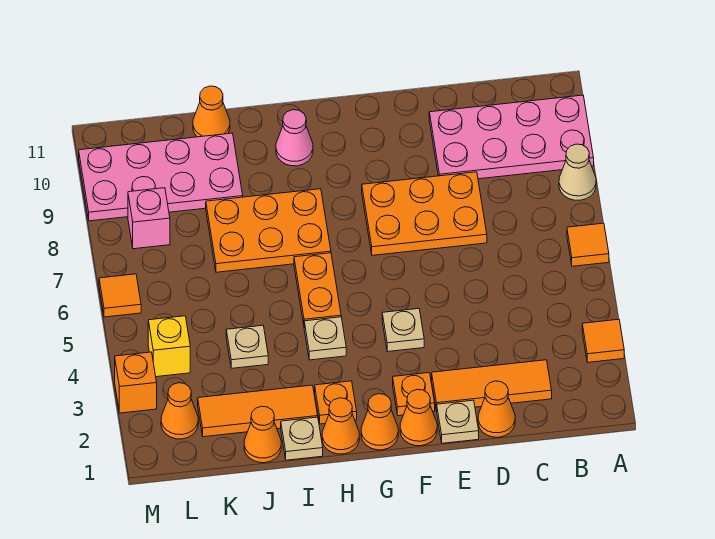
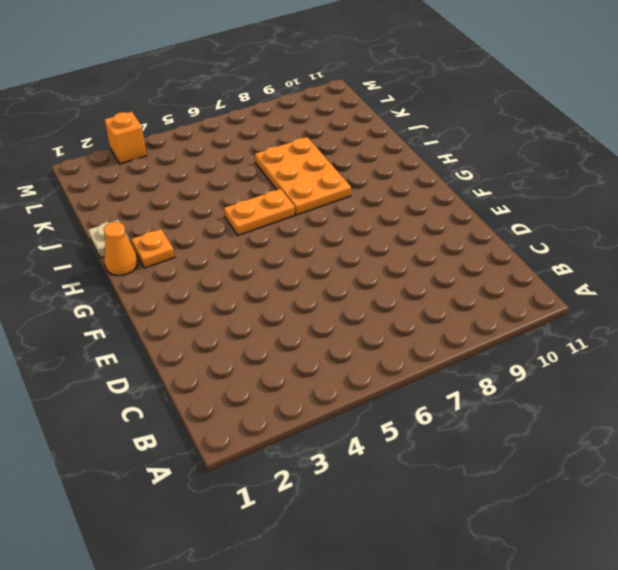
none -> orange 1x1 tile [582,319,624,362]
none -> orange 1x1 tile [567,223,609,266]
none -> tan 1x1 cone [559,144,596,200]

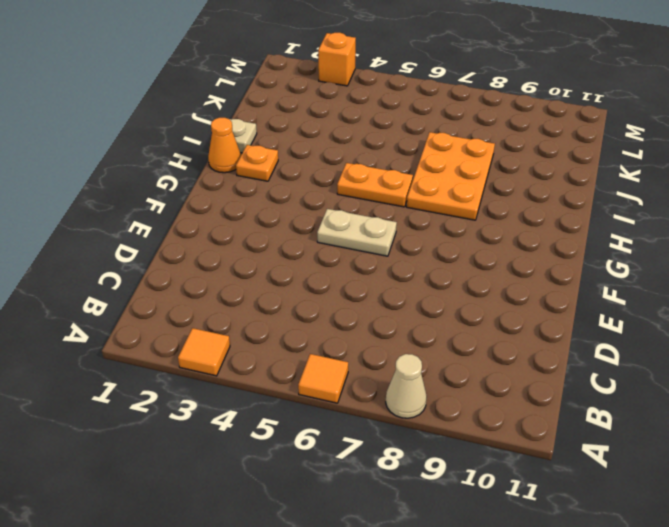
tan 1x2 plate [317,209,397,256] -> none
none -> pink 2x4 plate [429,95,594,179]
none -> orange 1x3 tile [432,360,552,411]
none -> orange 1x1 cone [478,381,515,437]

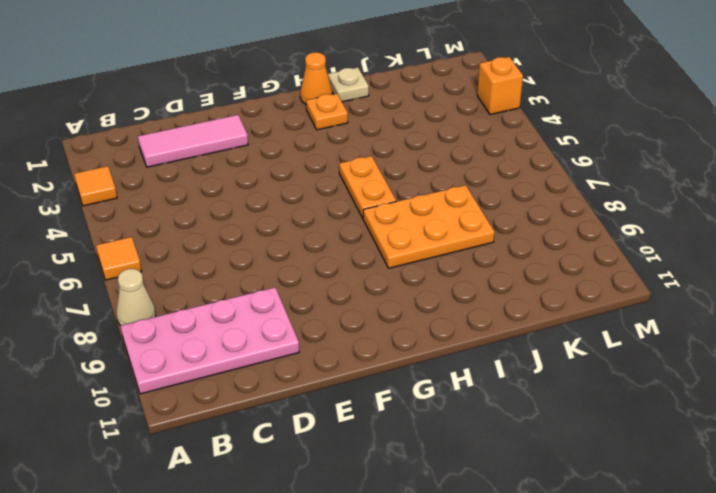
pink 1x3 tile [138,115,248,167] -> orange 1x3 tile [432,360,552,411]
none -> orange 1x1 cone [478,381,515,437]
none -> orange 2x3 plate [362,172,487,255]
none -> tan 1x1 plate [437,400,479,443]

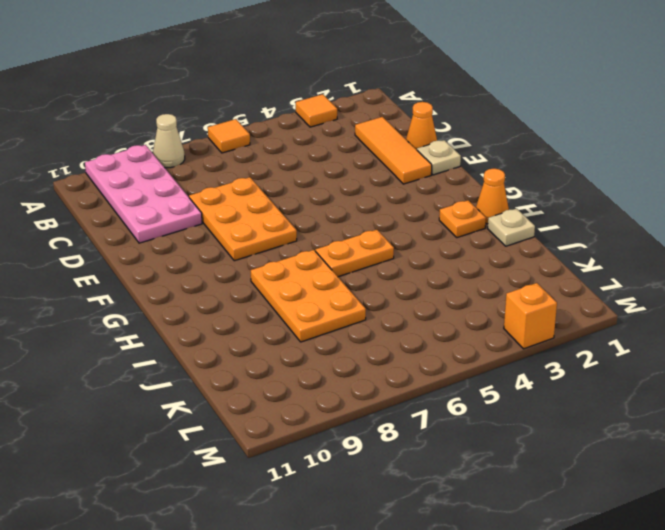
none -> orange 1x1 cone [400,390,437,446]
none -> orange 1x1 plate [393,373,435,416]
none -> tan 1x1 plate [382,309,424,352]

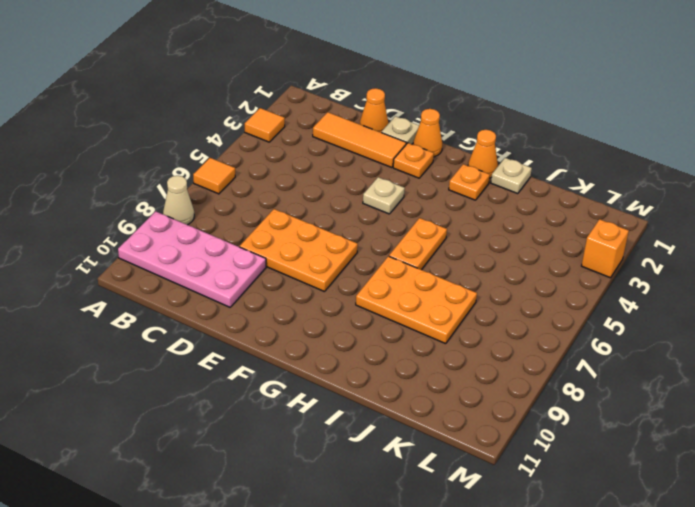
none -> orange 1x1 cone [361,394,398,450]
none -> tan 1x1 plate [304,317,346,360]
none -> pink 1x1 cone [276,110,313,166]

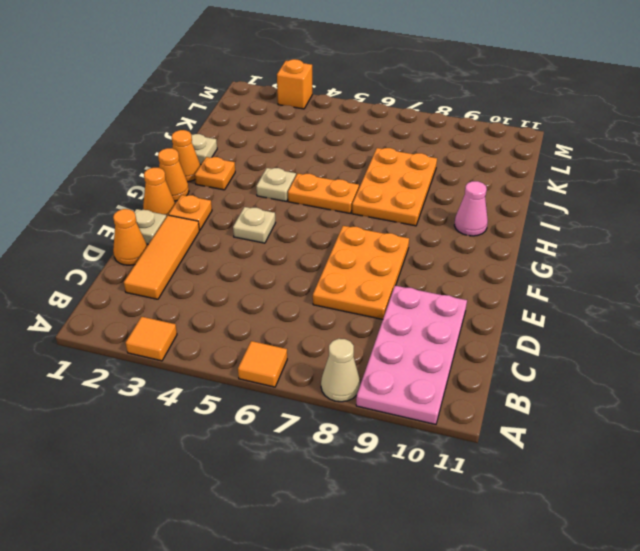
none -> orange 1x3 tile [198,385,318,437]
none -> orange 1x1 cone [244,406,281,463]
none -> tan 1x1 plate [226,325,268,368]

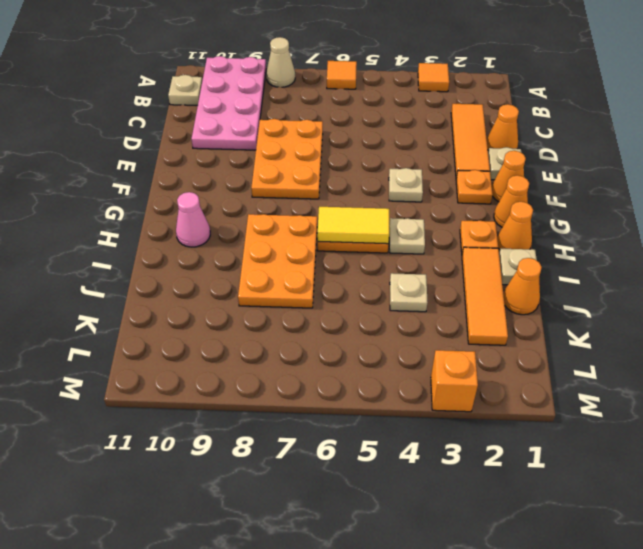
tan 1x1 plate [168,75,202,105] -> none
yellow 1x2 tile [317,207,389,244] -> none
none -> pink 2x4 plate [79,133,243,221]
none -> orange 1x1 cone [193,86,230,137]
none -> orange 1x1 cone [161,383,198,439]

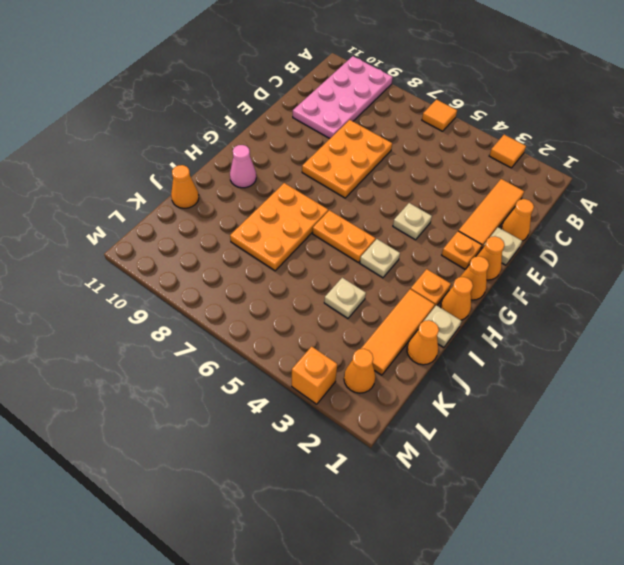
none -> tan 1x1 cone [559,144,596,200]
none -> pink 2x4 plate [79,133,243,221]
none -> yellow 1x1 brick [148,316,190,377]

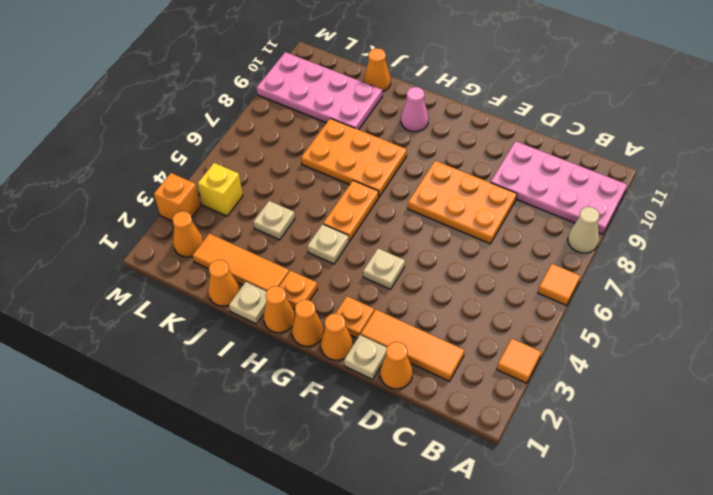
none -> pink 1x1 brick [128,188,170,249]
none -> orange 1x1 tile [99,274,141,317]

